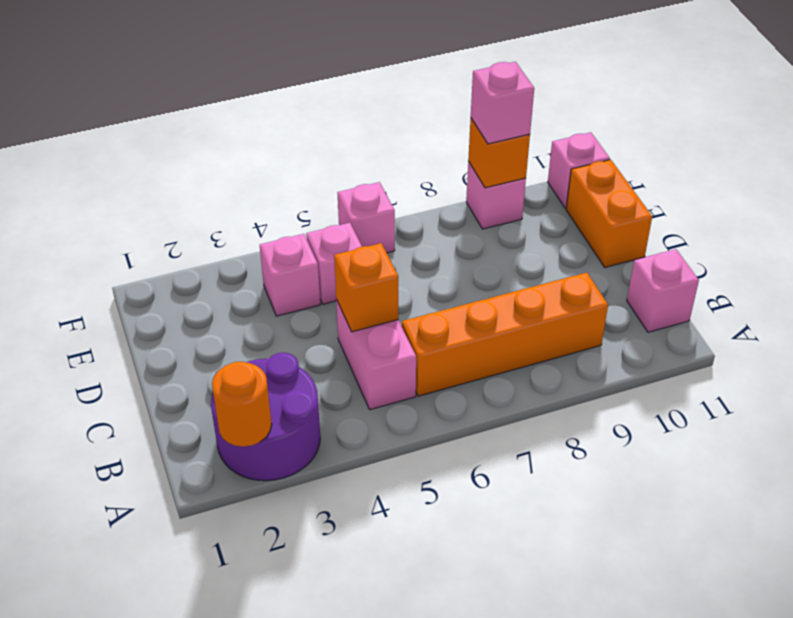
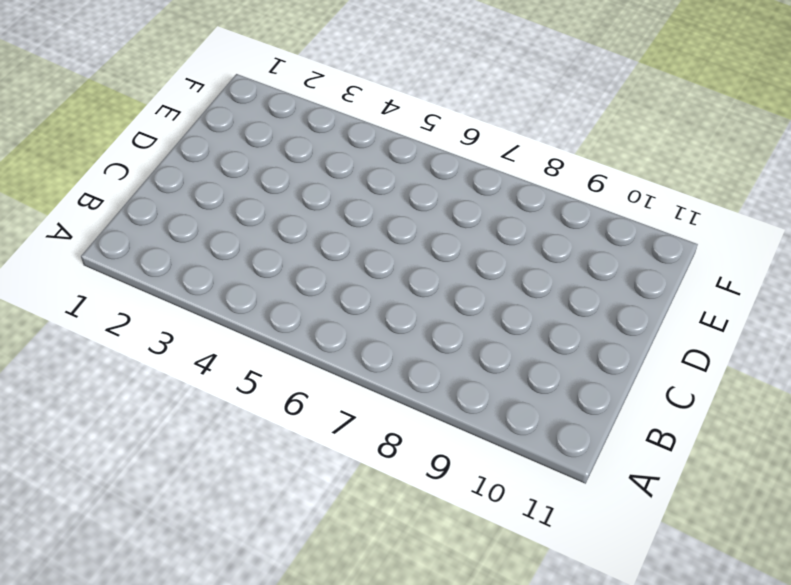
none -> purple 2x2 round brick [211,353,320,481]
none -> pink 1x2 brick [336,300,416,410]
none -> orange 1x4 brick [402,273,608,396]

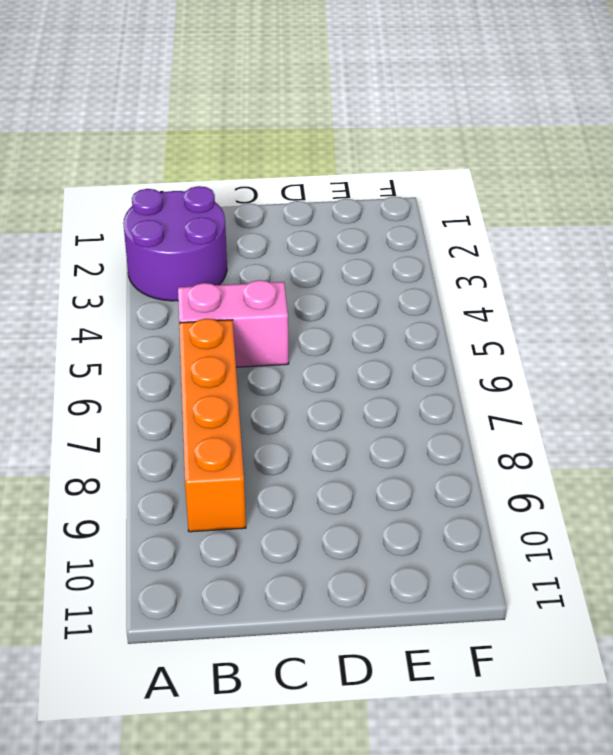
none -> pink 1x1 brick [627,249,699,332]
none -> orange 1x2 brick [566,160,652,267]
none -> pink 1x1 brick [260,234,320,316]

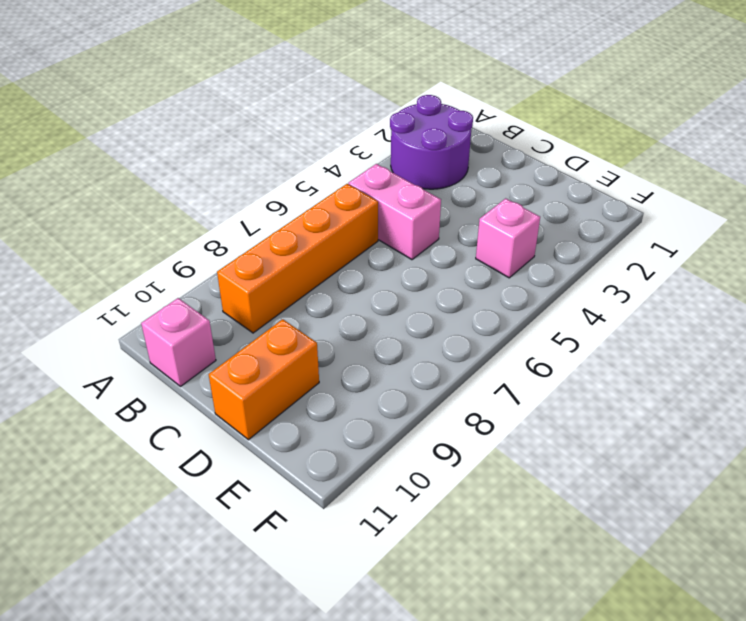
orange 1x2 brick [209,319,319,440] -> orange 1x2 brick turned to [566,160,652,267]
none -> pink 1x1 brick [306,223,362,304]
none -> pink 1x1 brick [338,182,395,253]
none -> pink 1x1 brick [466,162,526,229]

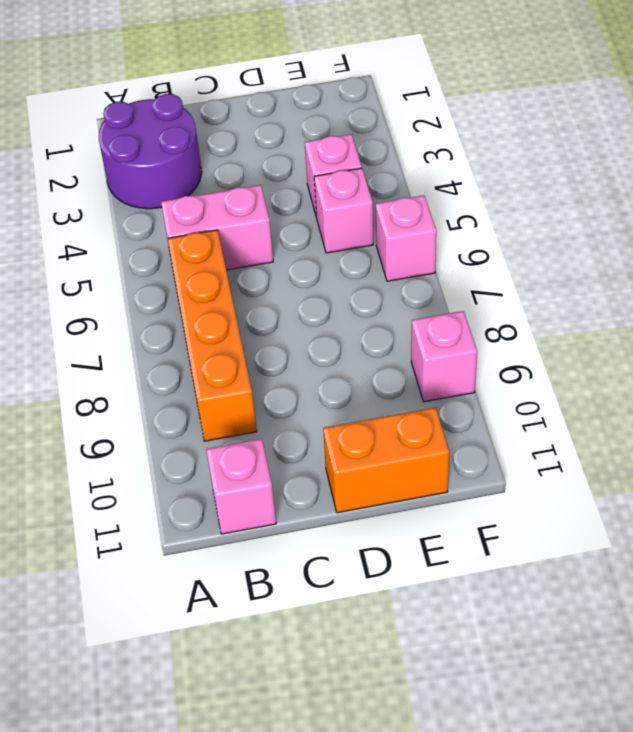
none -> pink 1x1 brick [548,132,610,208]
none -> orange 1x1 round brick [212,362,272,447]
none -> orange 1x1 brick [334,243,398,332]

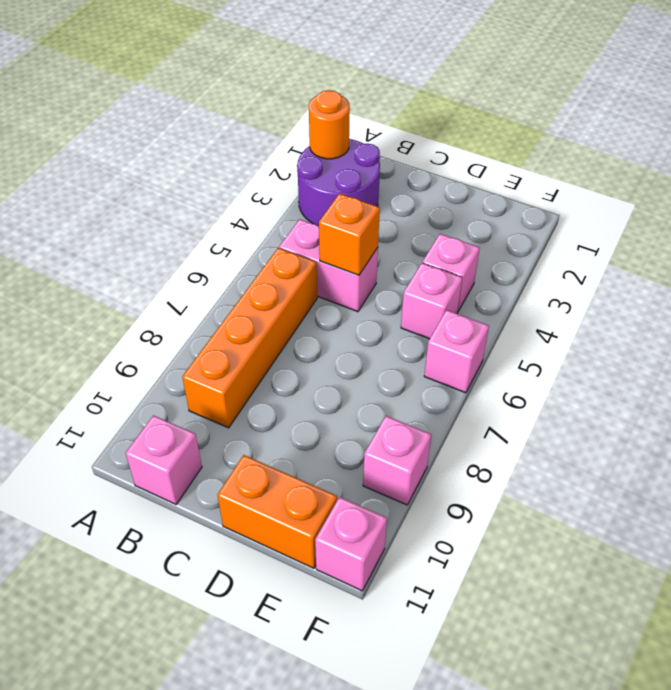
none -> orange 1x1 brick [468,119,530,188]
none -> pink 1x1 brick [471,62,534,144]

